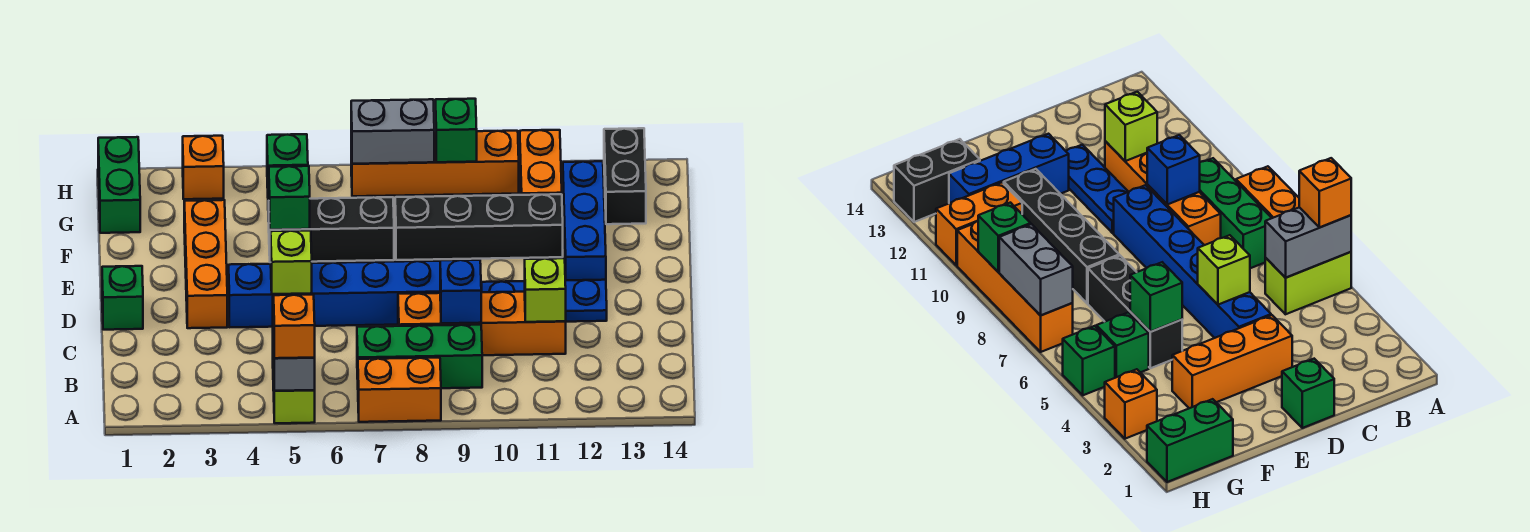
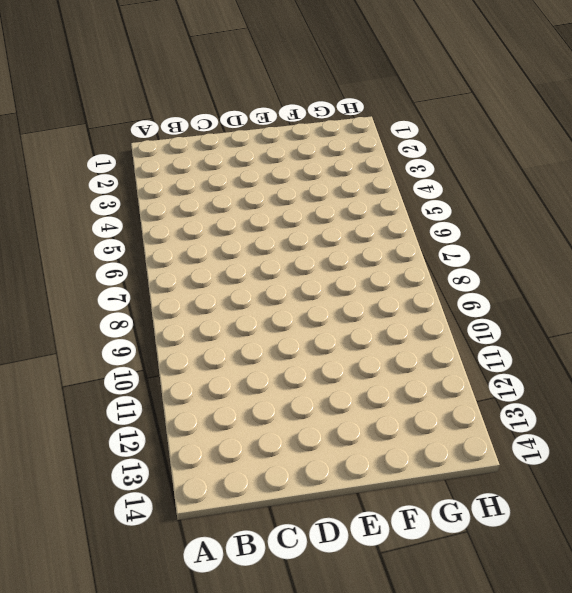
none -> lime 1x2 brick [273,359,315,423]
none -> orange 1x2 brick [358,358,441,422]
none -> green 1x3 brick [357,325,482,388]

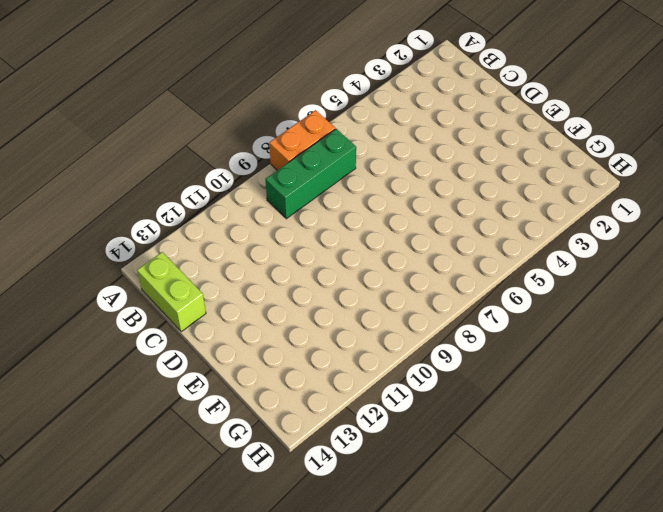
lime 1x2 brick [137,252,206,332] -> lime 1x2 brick moved to [273,359,315,423]
none -> orange 1x4 brick [398,292,566,355]
none -> green 1x1 brick [102,266,143,330]
none -> orange 1x3 brick [184,200,227,328]

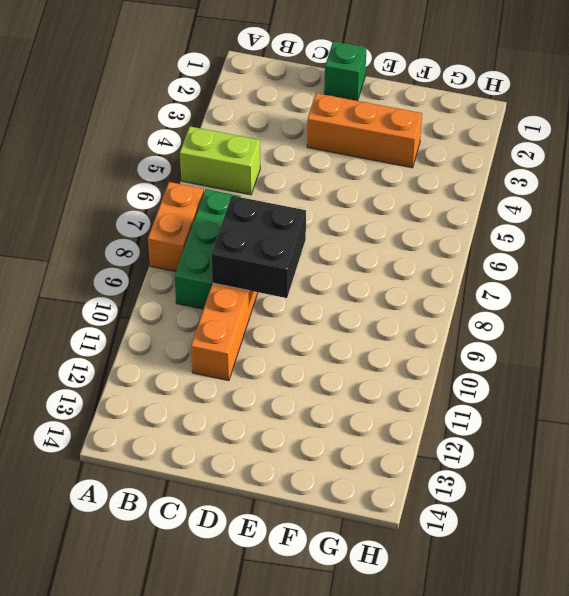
black 2x2 brick [211,196,306,298] -> blue 1x1 brick [440,260,481,323]
none -> blue 1x6 brick [229,261,440,327]
none -> blue 1x3 plate [481,280,607,322]
none -> blue 1x3 brick [563,161,606,280]

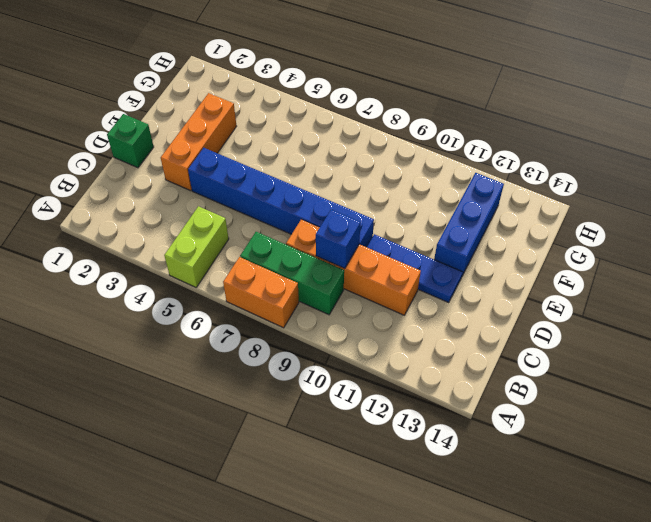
none -> black 1x3 brick [269,197,394,262]
none -> black 1x4 brick [395,194,563,260]
none -> green 1x2 brick [98,137,140,233]

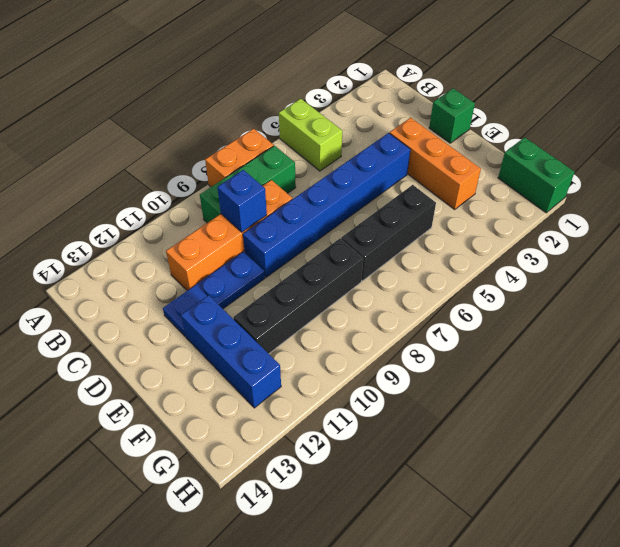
none -> green 1x1 brick [1096,312,1149,378]
none -> orange 1x2 brick [520,130,562,195]
none -> black 1x2 brick [604,128,646,224]

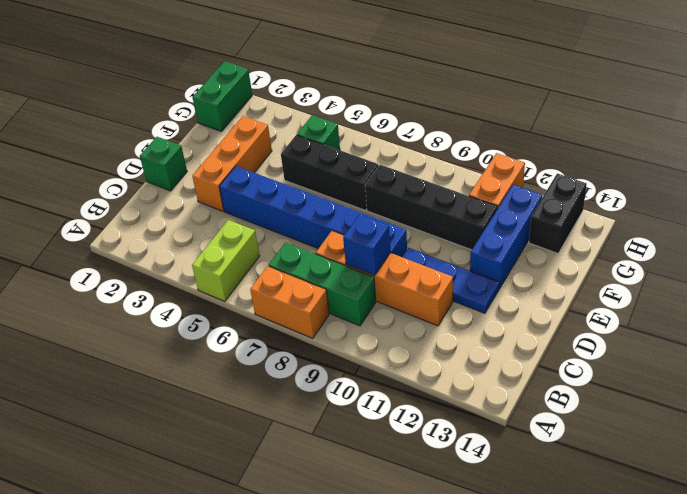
none -> orange 1x1 brick [183,136,224,199]
none -> green 1x1 brick [267,134,308,188]
none -> orange 1x4 brick [351,131,519,196]

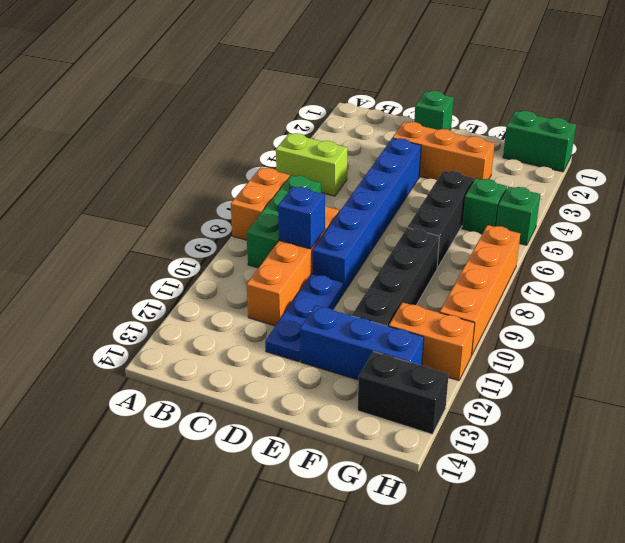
none -> orange 1x1 brick [183,136,224,199]
none -> grey 1x2 brick [273,296,315,391]
none -> lime 1x1 brick [525,258,566,322]

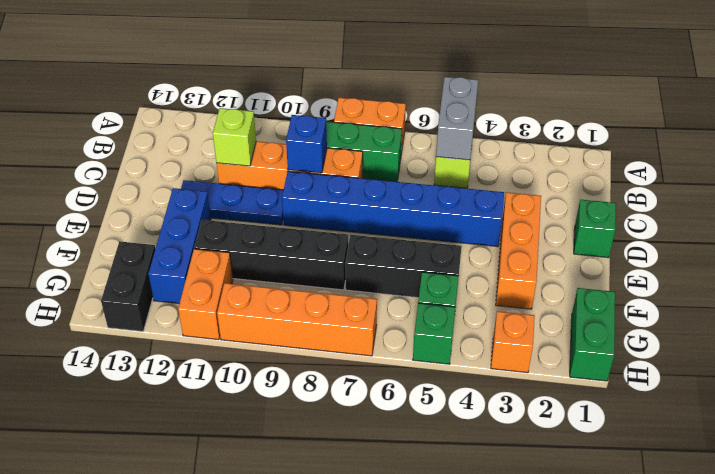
none -> lime 1x1 brick [271,231,312,294]
none -> green 1x1 brick [269,166,310,230]
none -> grey 1x2 brick [351,99,434,164]

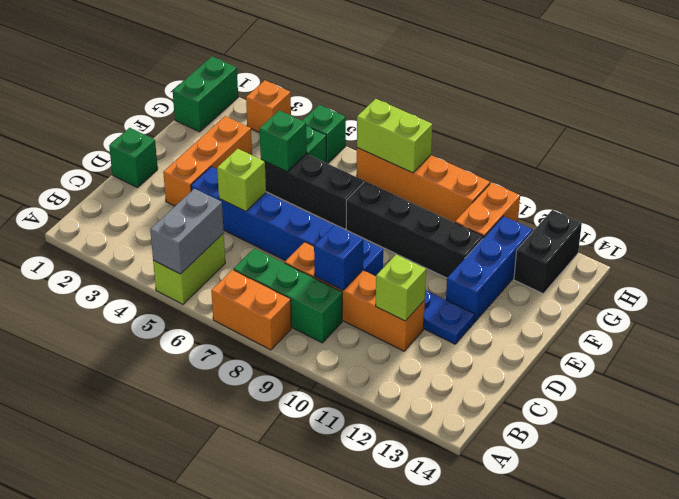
lime 1x2 brick [357,99,432,173] -> grey 1x2 brick [351,99,434,164]
none -> green 1x1 brick [435,99,477,162]
none -> orange 1x1 brick [274,295,315,358]

